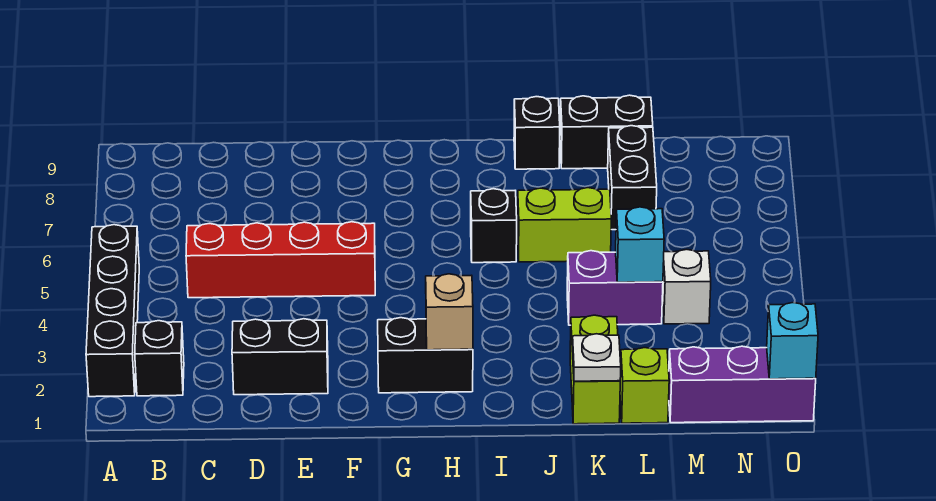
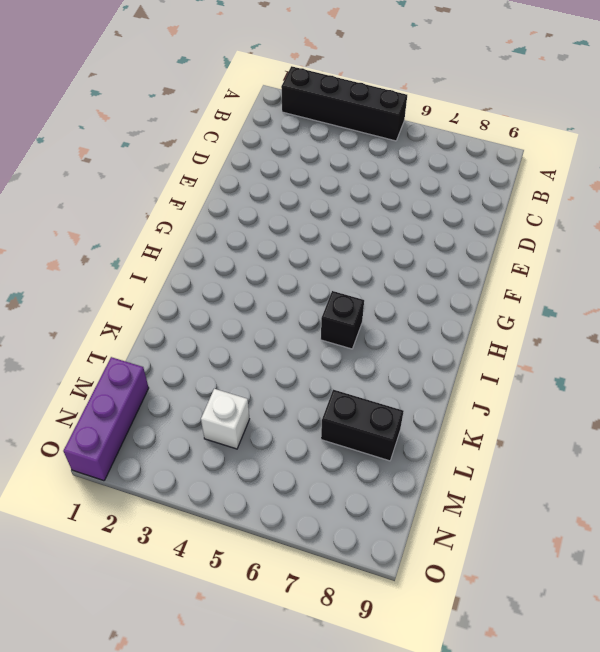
none -> black 1x1 brick [135,321,184,396]
none -> red 1x4 brick [186,222,375,298]
none -> black 1x2 brick [232,319,328,395]

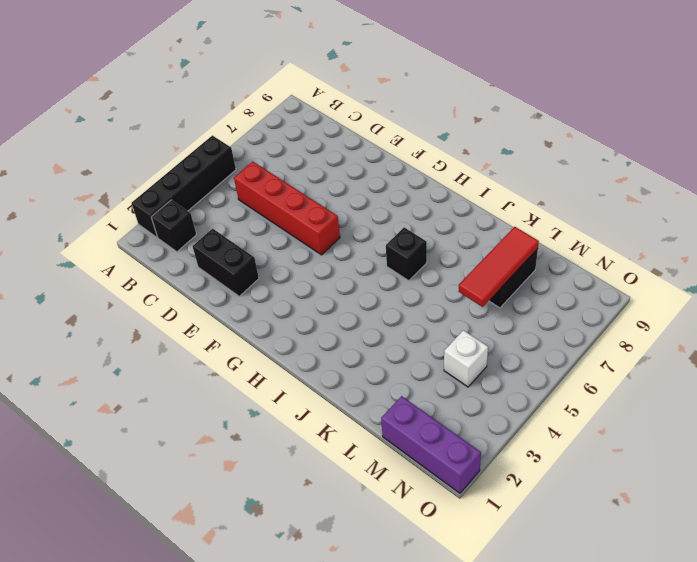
red 1x3 tile [459,227,539,307] -> none
none -> black 1x2 brick [378,318,473,393]
none -> lime 1x2 brick [518,188,611,262]
none -> black 1x1 brick [514,97,560,169]

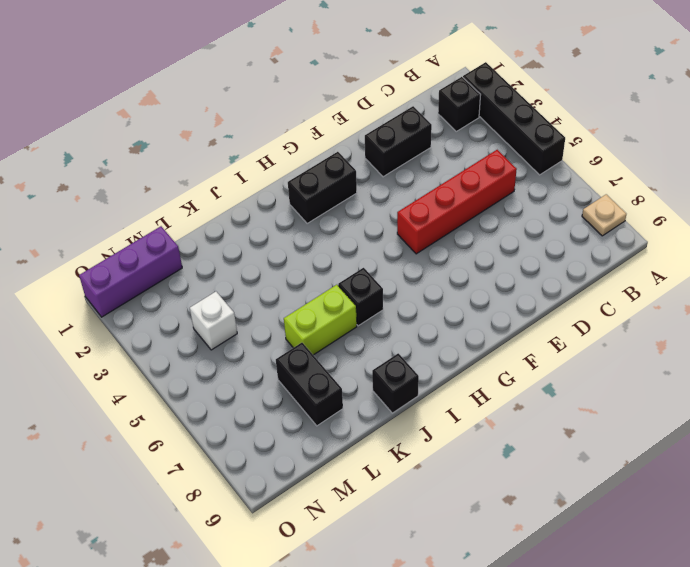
tan 1x1 plate [582,194,626,236] -> none
none -> lime 1x2 brick [570,315,620,424]
none -> purple 1x2 brick [567,251,663,325]
none -> black 1x2 brick [560,95,653,169]

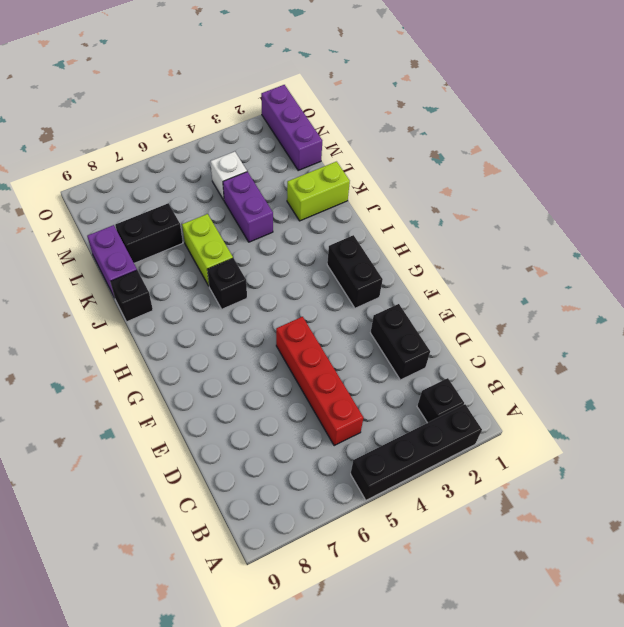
purple 1x2 brick [87,225,137,296] -> black 1x2 brick [560,95,653,169]
none -> lime 1x1 brick [620,348,669,423]
none -> tan 1x1 brick [426,274,473,350]
none -> white 1x1 plate [572,334,621,381]

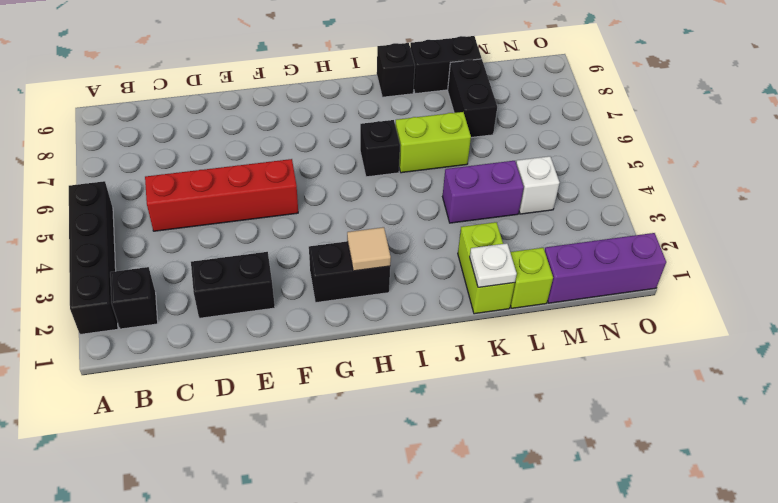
tan 1x1 tile [347,227,391,271] -> tan 1x1 brick [426,274,473,350]
none -> cyan 1x1 brick [616,207,664,282]
none -> cyan 1x1 brick [767,303,818,379]

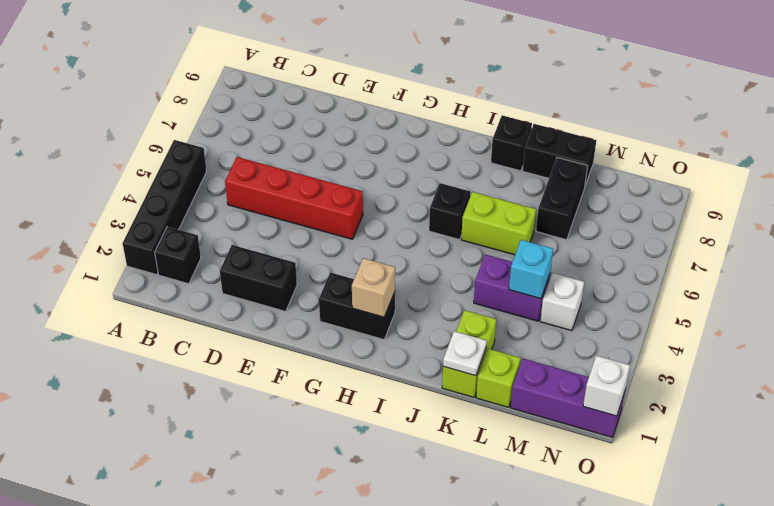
white 1x1 brick [583,356,630,416] -> cyan 1x1 brick [767,303,818,379]

